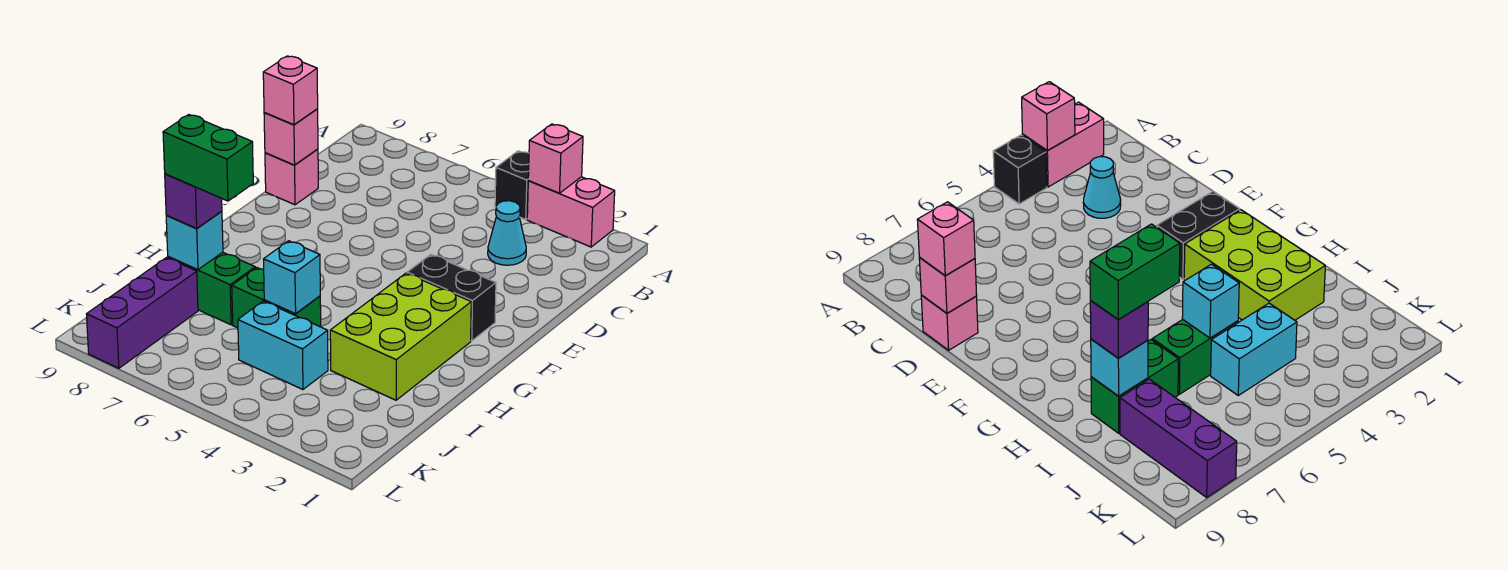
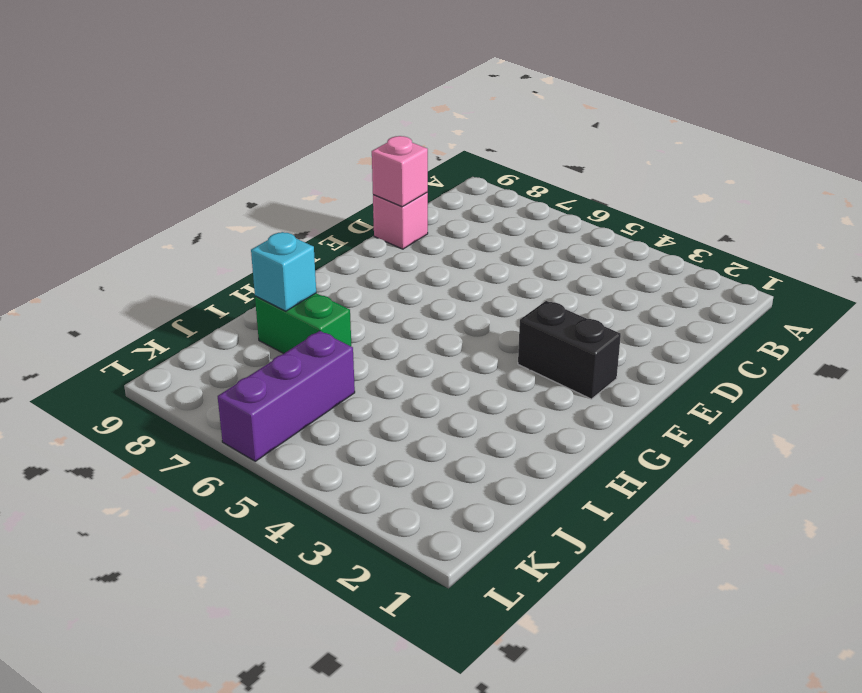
purple 1x3 brick [218,331,355,461] -> purple 1x3 brick moved to [87,258,198,368]
none -> pink 1x2 brick [527,177,615,247]
none -> black 1x1 brick [495,151,529,219]
none -> cyan 1x1 cone [488,201,526,265]

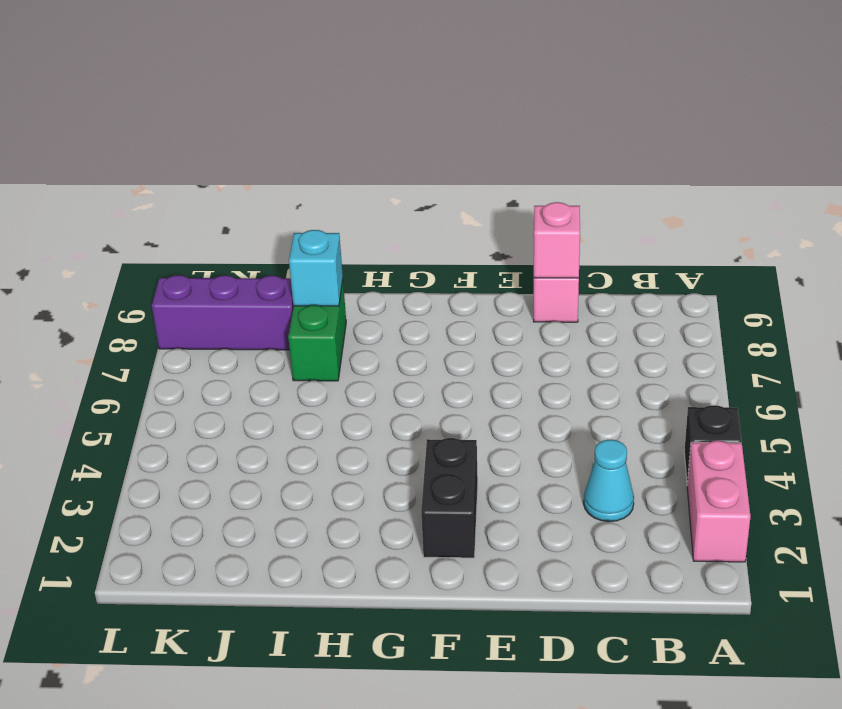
none -> lime 2x3 brick [330,273,471,400]
none -> green 1x2 brick [232,268,321,328]
none -> cyan 1x2 brick [238,301,328,389]

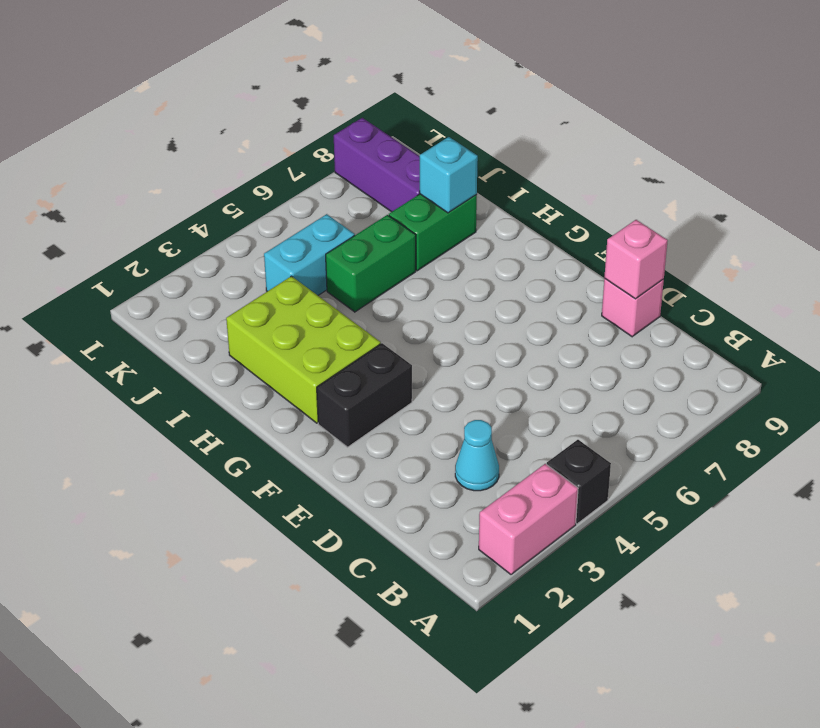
none -> pink 1x1 brick [528,124,583,193]
none -> cyan 1x1 brick [264,241,320,314]
none -> pink 1x1 brick [263,56,318,125]

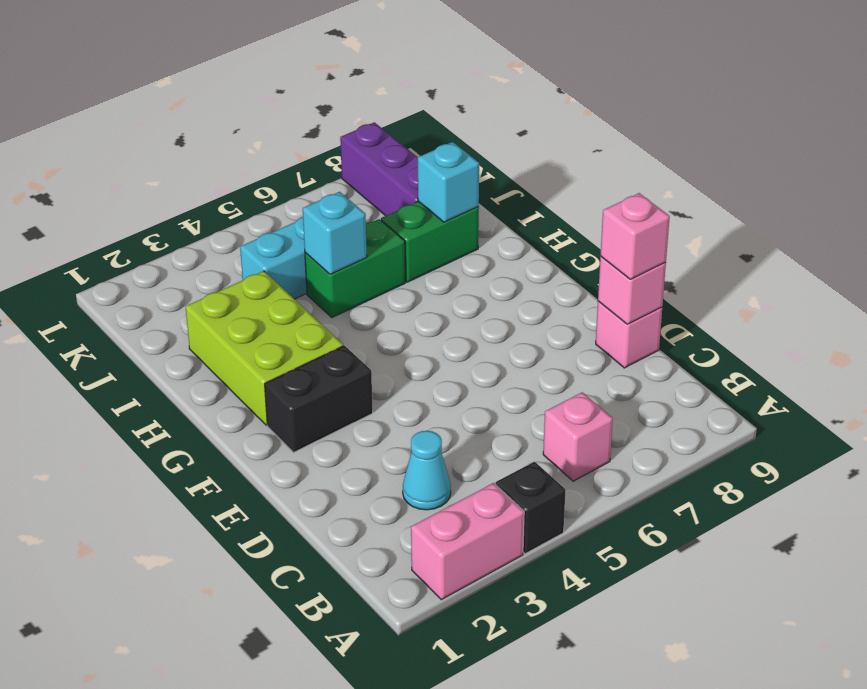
pink 1x1 brick [543,392,613,481] -> pink 1x1 brick moved to [528,124,583,193]
none -> purple 1x1 brick [165,174,222,229]
none -> green 1x2 brick [163,115,253,201]

